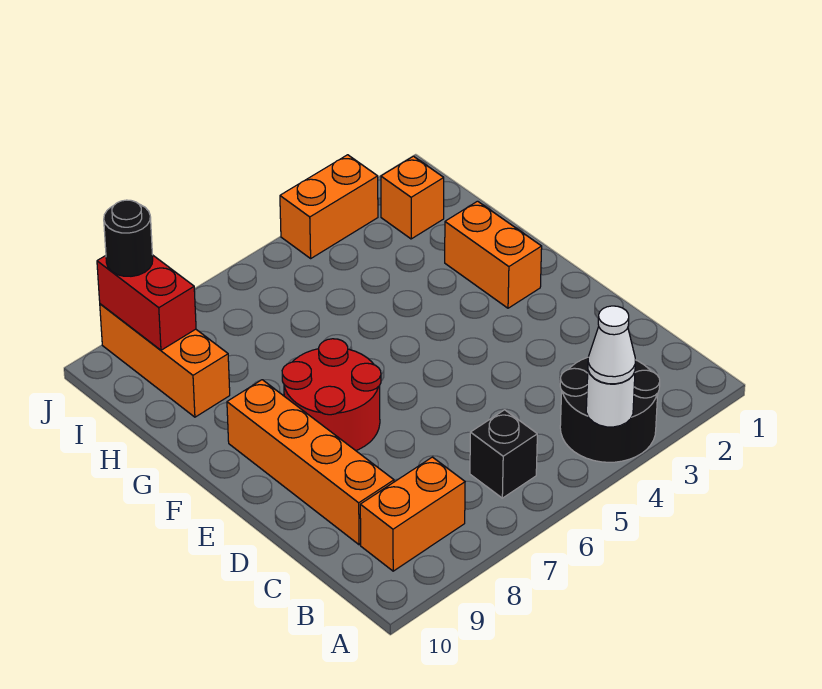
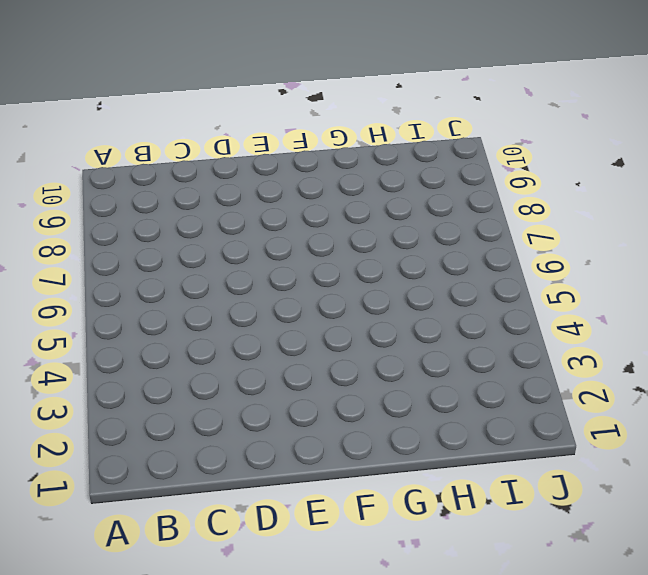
none -> black 2x2 round brick [560,357,660,462]
none -> black 1x1 brick [470,410,537,498]
none -> orange 1x2 brick [360,457,465,571]

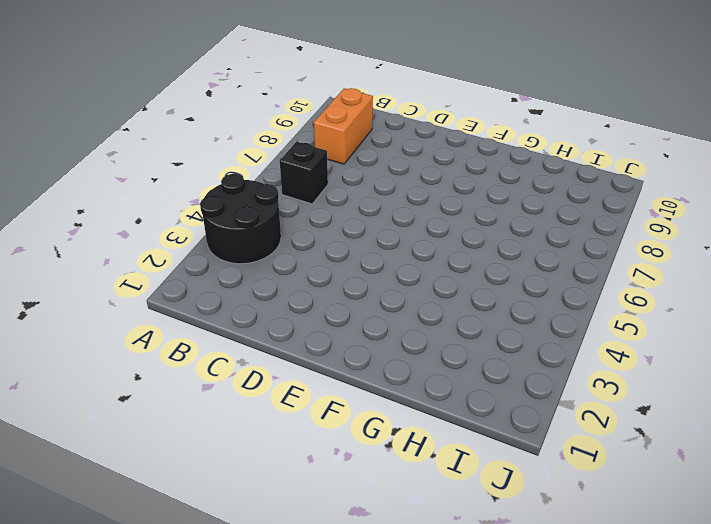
none -> orange 1x4 brick [227,380,394,545]
none -> red 2x2 round brick [282,339,381,451]
none -> orange 1x2 brick [445,201,542,308]

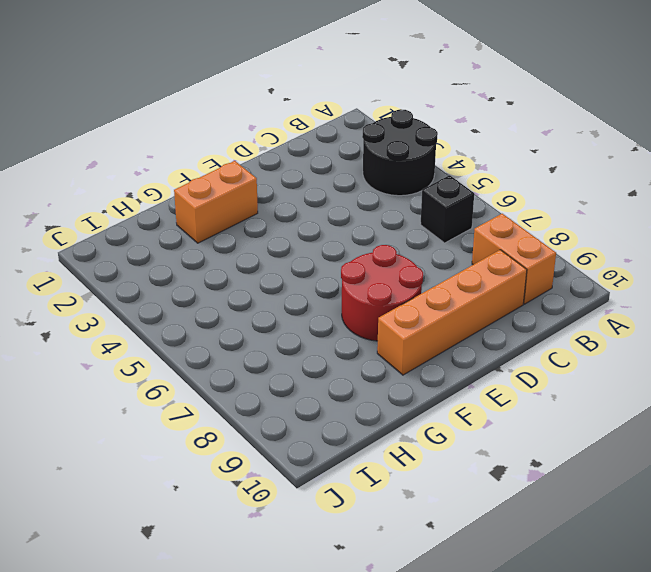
none -> orange 1x3 brick [100,304,230,417]
none -> orange 1x1 brick [381,156,444,239]
none -> orange 1x2 brick [280,155,378,258]

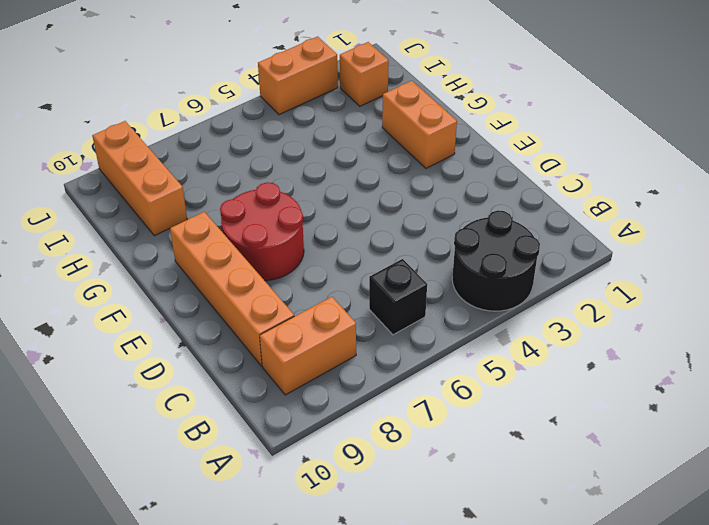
none -> white 1x1 round brick [586,371,635,427]
none -> red 1x2 brick [97,256,196,350]
none -> white 1x1 cone [588,306,635,384]

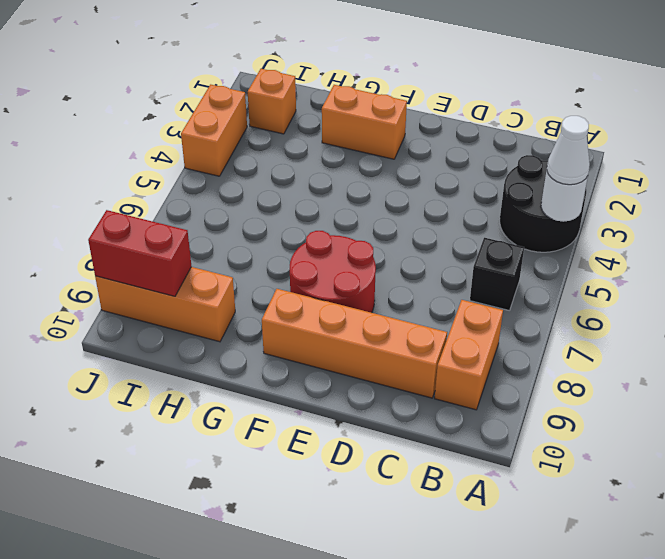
none -> black 1x1 round brick [104,200,153,276]

